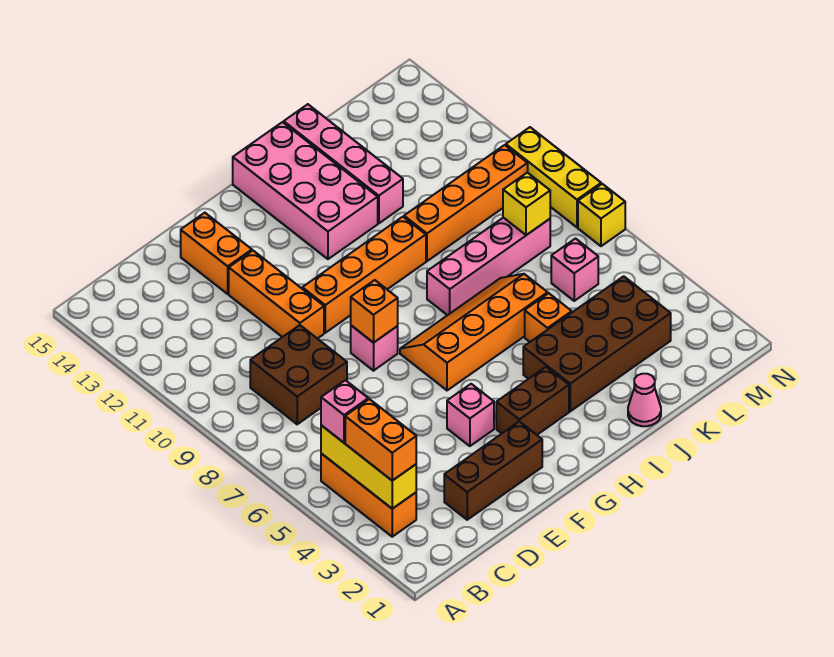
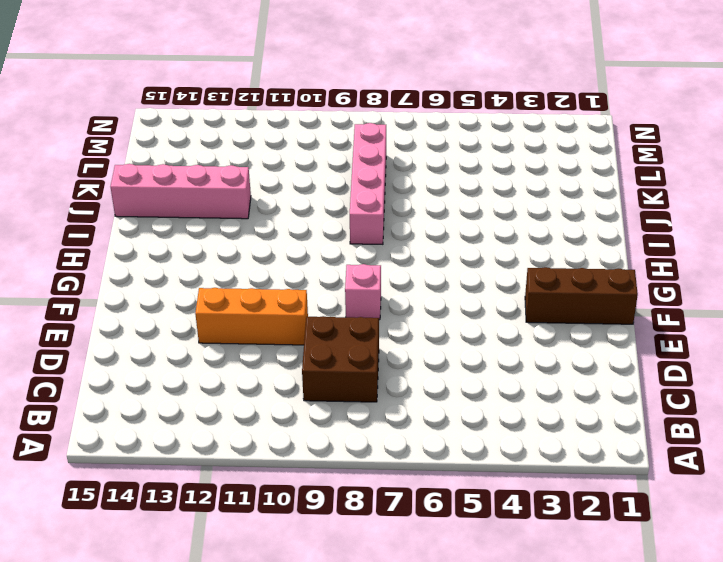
brown 1x3 brick [525,267,638,324] -> brown 1x3 brick turned to [444,422,542,520]
none -> orange 1x3 brick [321,454,416,537]
none -> orange 1x2 brick [181,213,252,294]
none -> pink 1x1 brick [447,384,494,446]

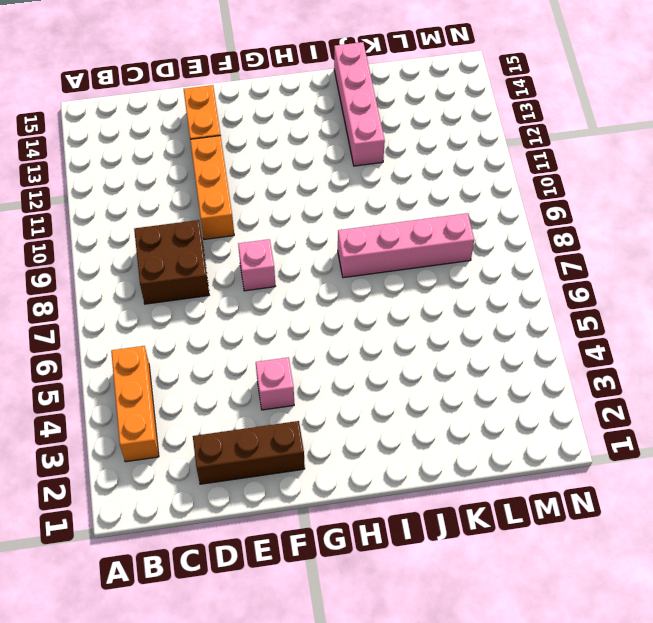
none -> orange 1x4 brick [302,217,426,333]
none -> brown 1x2 brick [496,367,569,435]
none -> orange 2x4 slope [400,274,548,390]

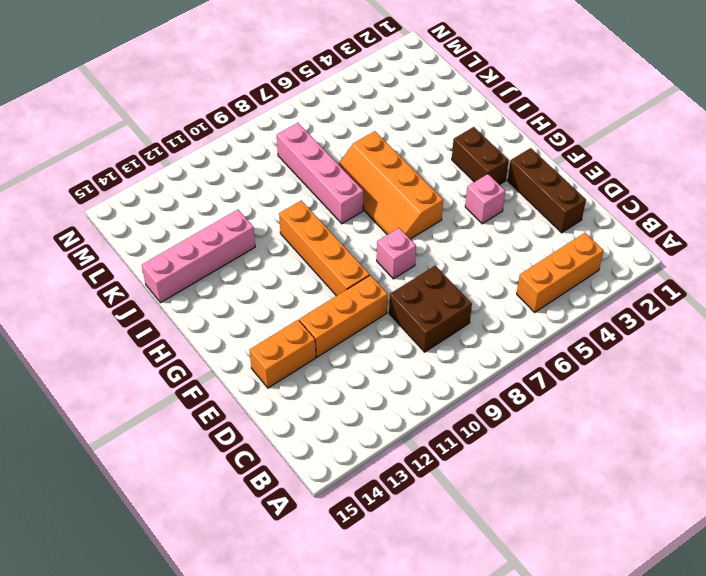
none -> pink 2x4 brick [233,122,378,259]
none -> brown 2x4 brick [523,276,671,411]
none -> pink 1x1 cone [628,374,661,426]

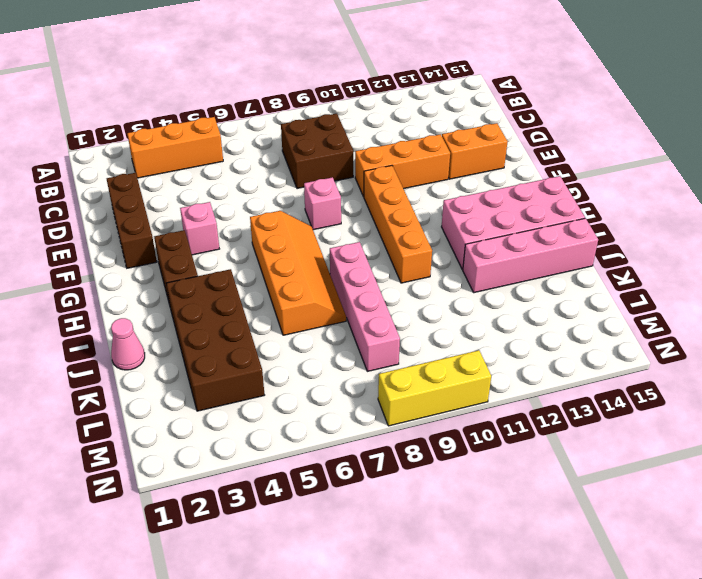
none -> orange 1x1 brick [525,293,572,342]
none -> orange 1x4 brick [404,145,528,261]
none -> pink 1x1 brick [551,239,598,301]

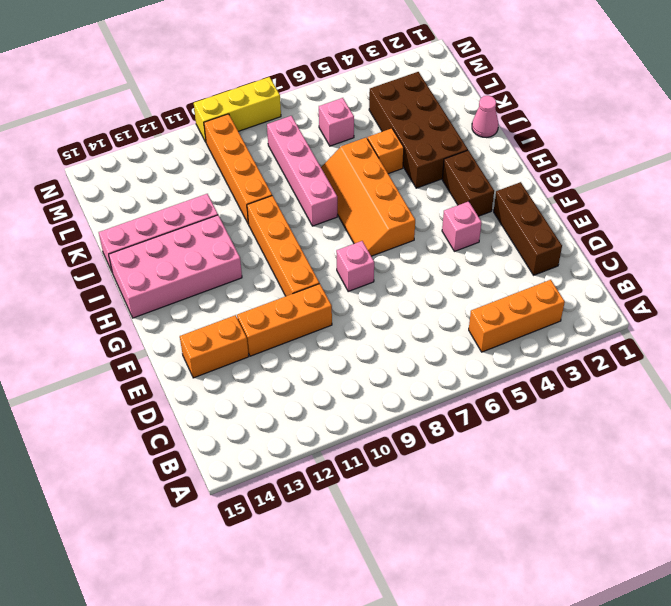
none -> brown 2x2 brick [250,325,347,424]
none -> yellow 1x1 brick [578,184,625,246]
none -> yellow 1x3 brick [321,425,416,509]

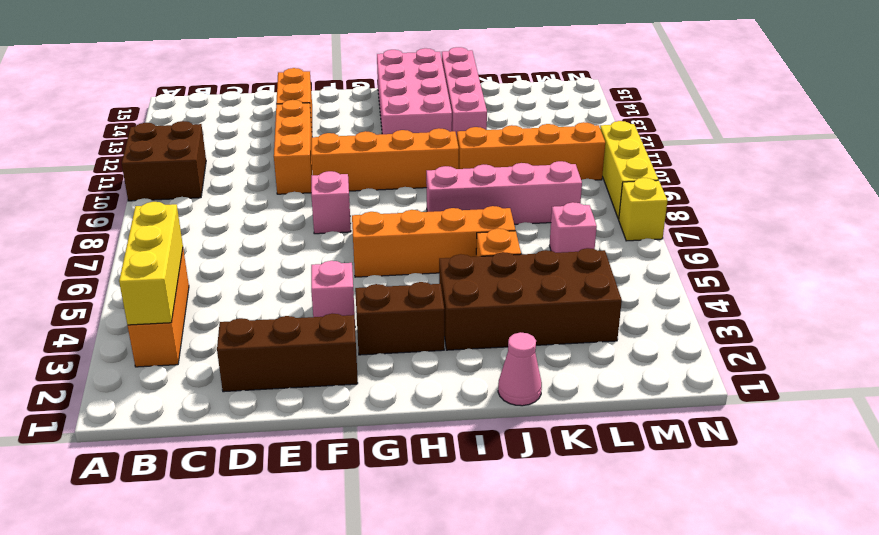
brown 2x2 brick [122,121,206,201] -> brown 2x2 brick moved to [250,325,347,424]
none -> orange 1x1 brick [351,280,398,343]
none -> yellow 1x1 brick [503,173,550,235]
none -> orange 1x2 brick [345,399,416,481]

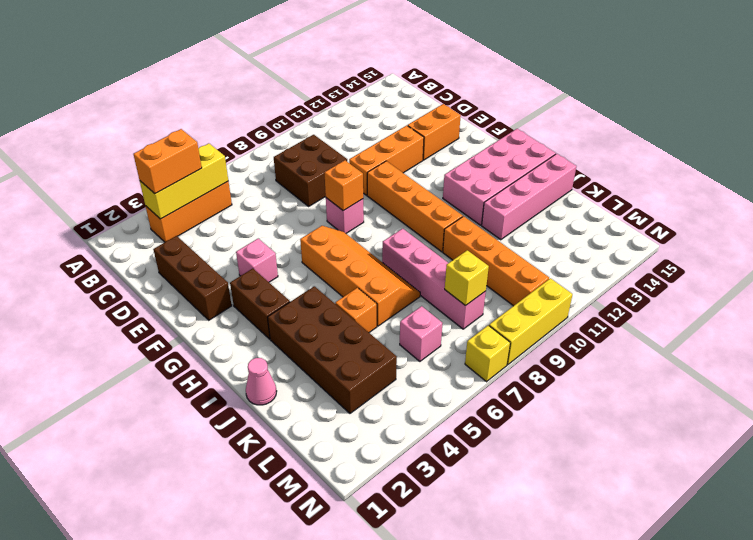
none -> pink 1x1 brick [321,380,368,443]

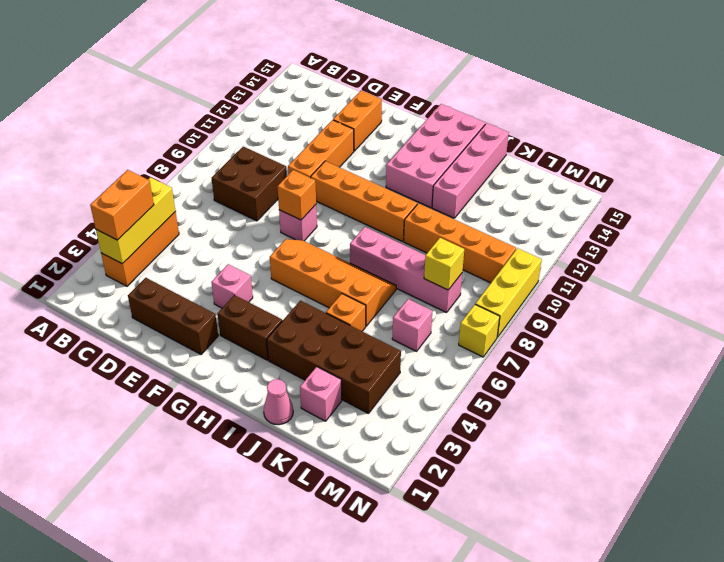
pink 1x1 brick [300,367,342,421] -> pink 1x1 brick moved to [321,380,368,443]

